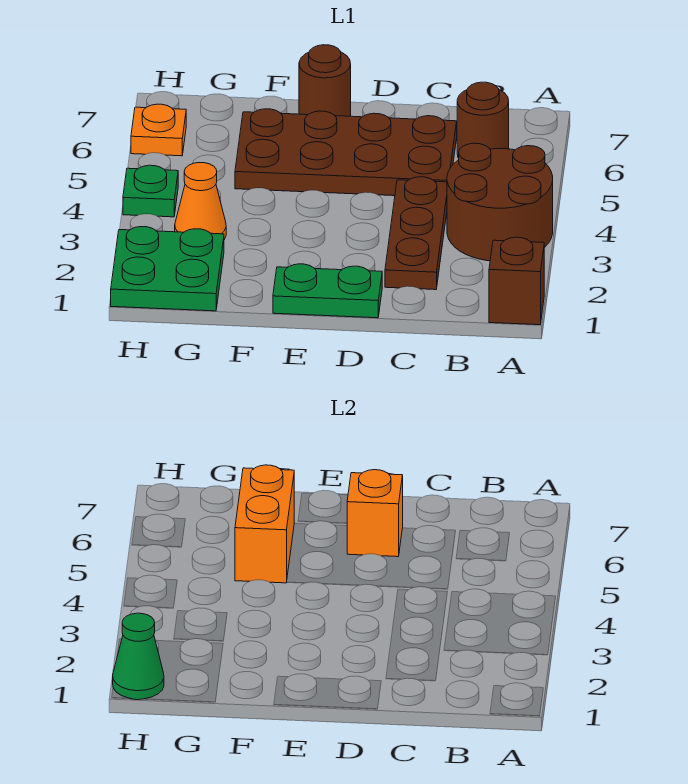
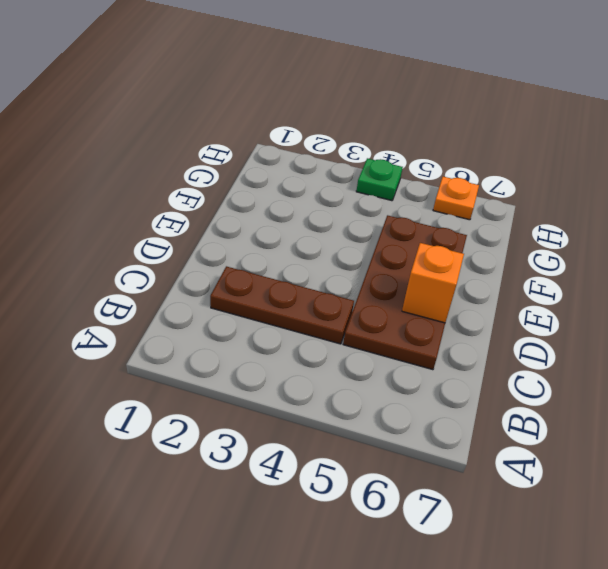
none -> brown 1x1 brick [489,237,544,325]
none -> brown 2x2 round brick [447,143,553,261]
none -> brown 1x1 round brick [457,82,509,158]

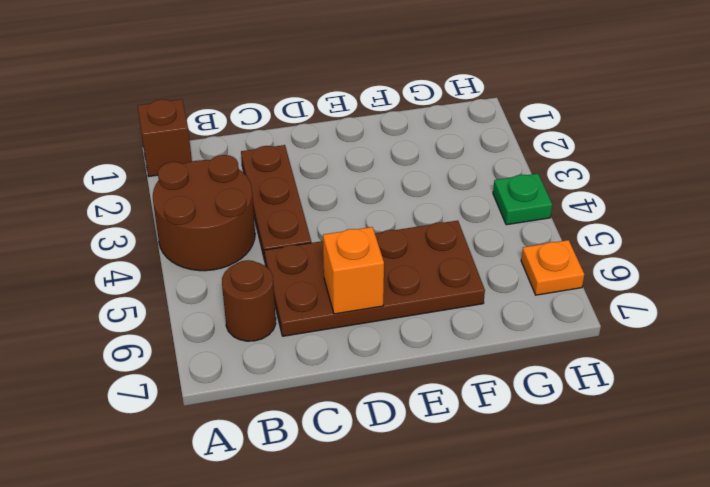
none -> green 1x2 plate [273,264,382,318]
none -> brown 1x1 round brick [299,45,351,116]
none -> green 2x2 plate [111,227,224,311]

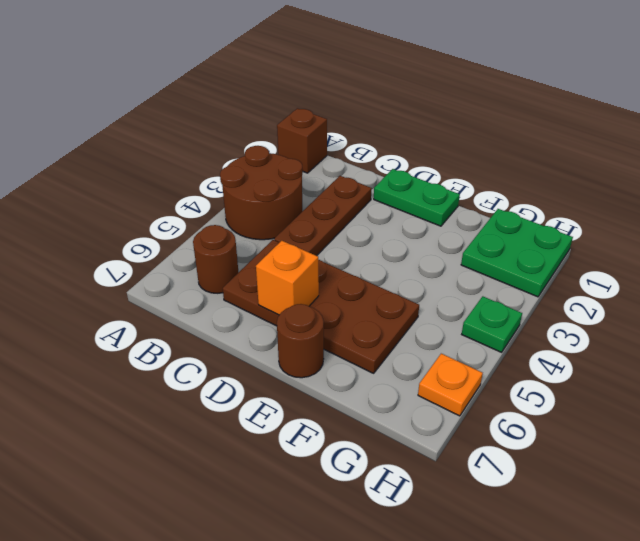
none -> orange 1x1 cone [175,163,226,240]
none -> orange 1x2 brick [235,465,294,583]
none -> green 1x1 cone [113,613,164,700]

